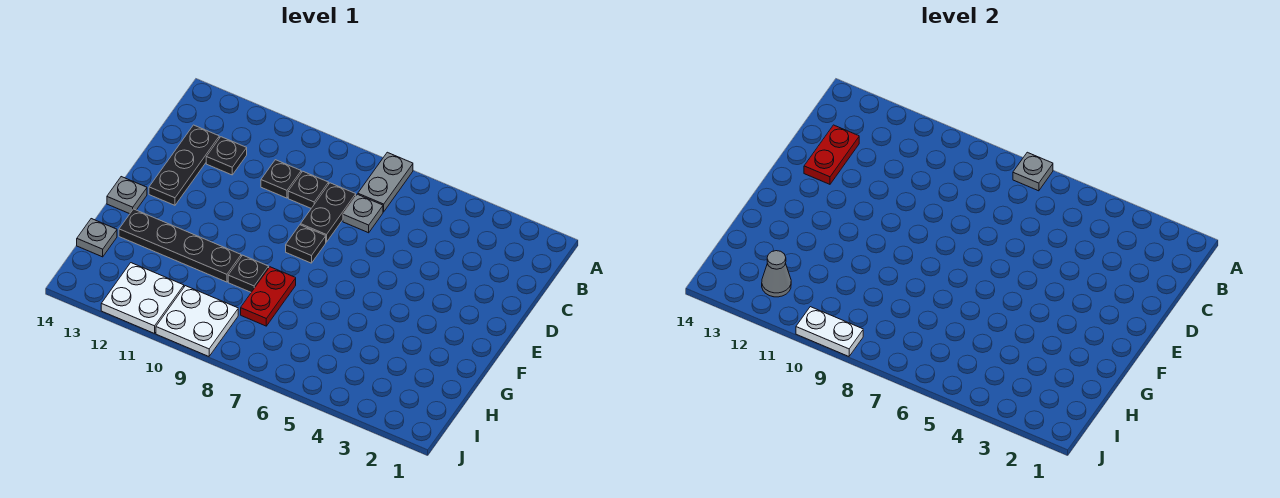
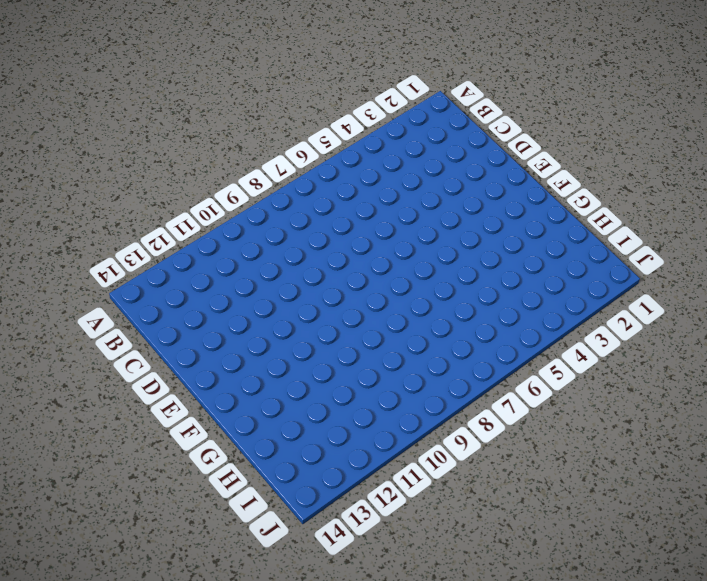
none -> grey 1x2 plate [358,152,413,212]
none -> grey 1x1 plate [343,194,383,233]
none -> black 1x2 plate [301,183,356,242]

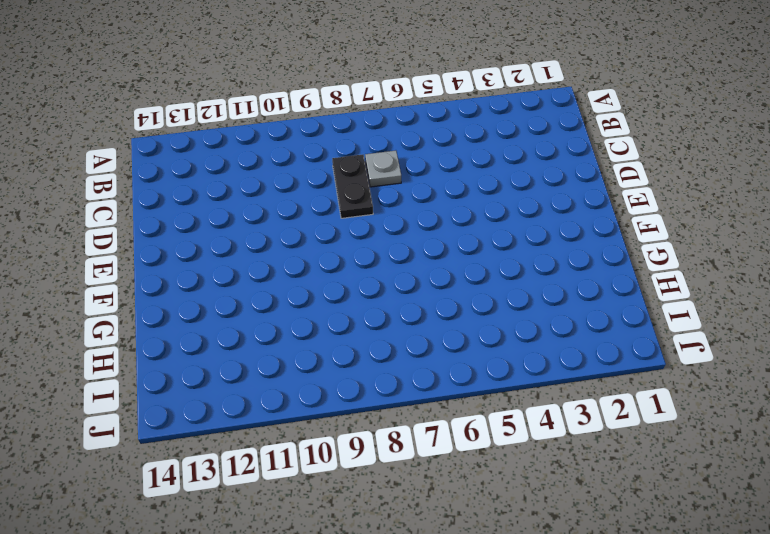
none -> grey 1x2 plate [358,152,413,212]
none -> black 1x1 plate [288,171,329,208]
none -> black 1x1 plate [261,160,301,198]

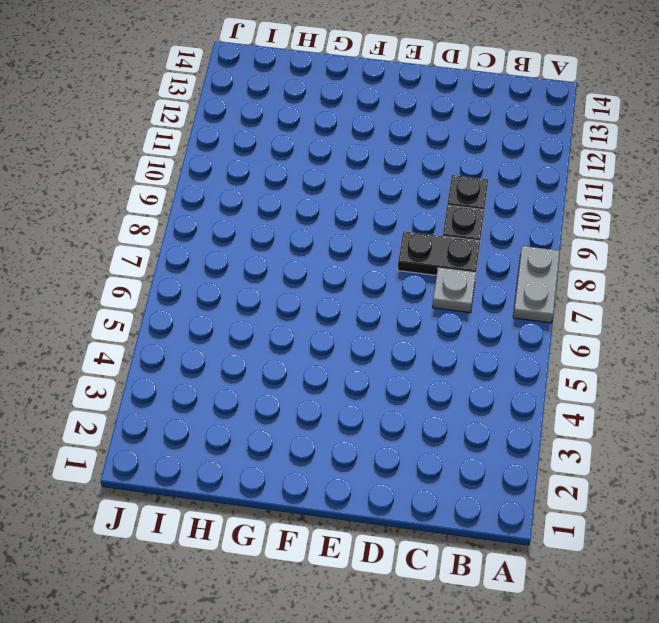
grey 1x2 plate [513,246,560,323] -> grey 1x2 plate turned to [358,152,413,212]
none -> black 1x1 plate [206,137,247,175]
none -> black 1x3 plate [149,125,219,205]
none -> black 1x1 plate [286,225,326,263]

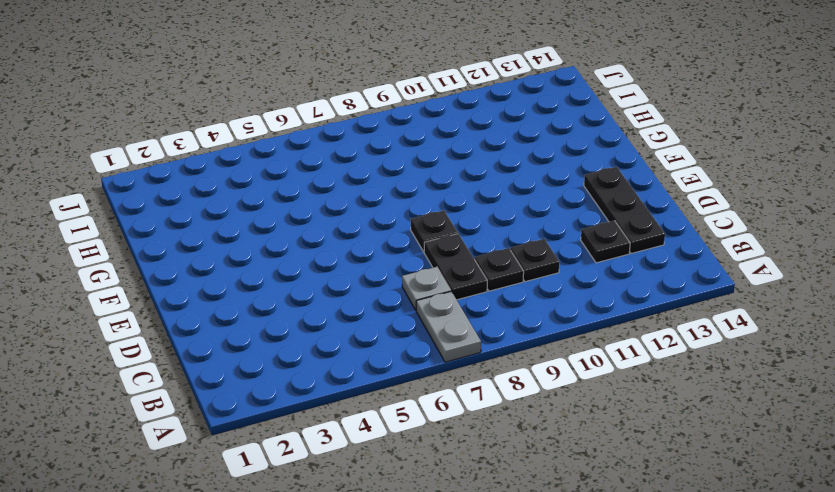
none -> grey 1x1 plate [107,177,147,214]
none -> red 1x2 plate [241,267,296,326]
none -> black 1x1 plate [228,255,269,292]

